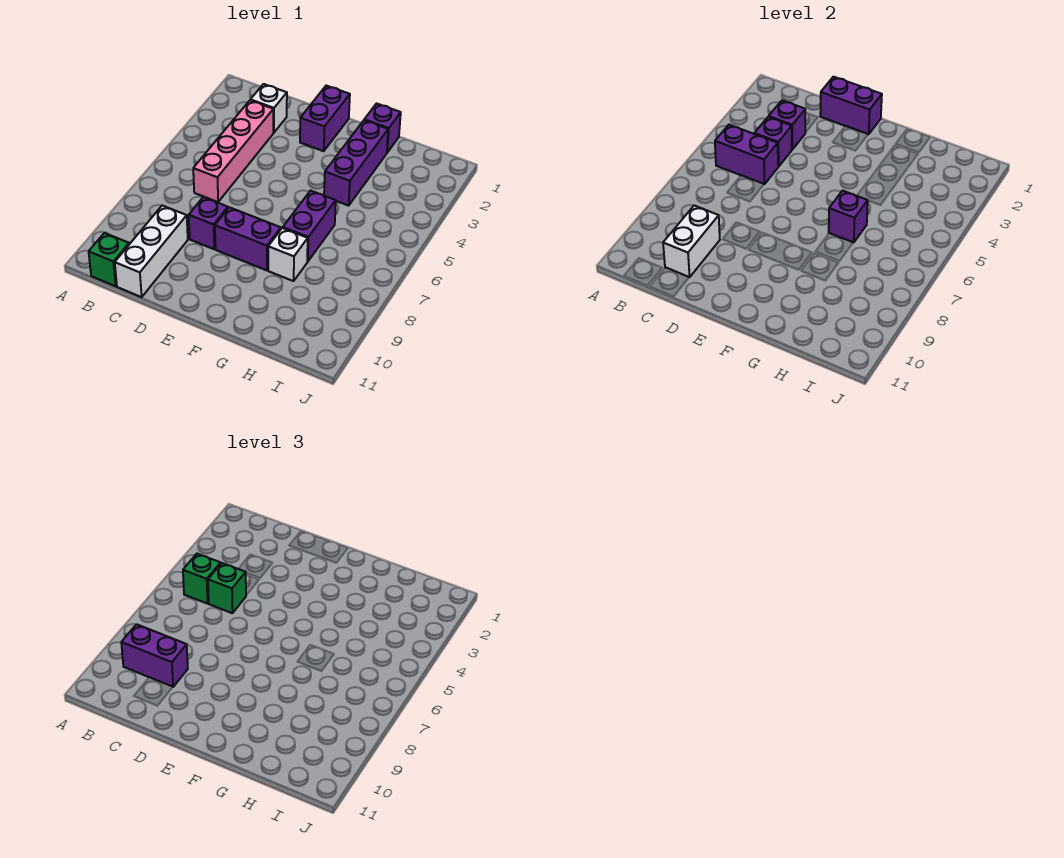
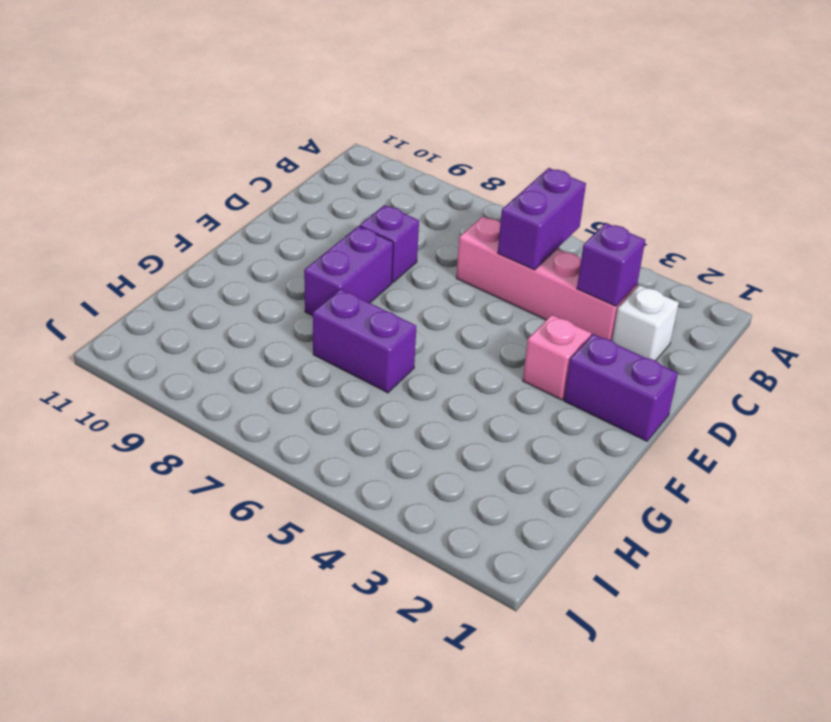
pink 1x1 brick [523,315,591,400] -> none
none -> green 1x1 brick [89,233,129,286]
none -> white 1x3 brick [115,206,188,297]
none -> purple 1x1 brick [364,104,401,153]

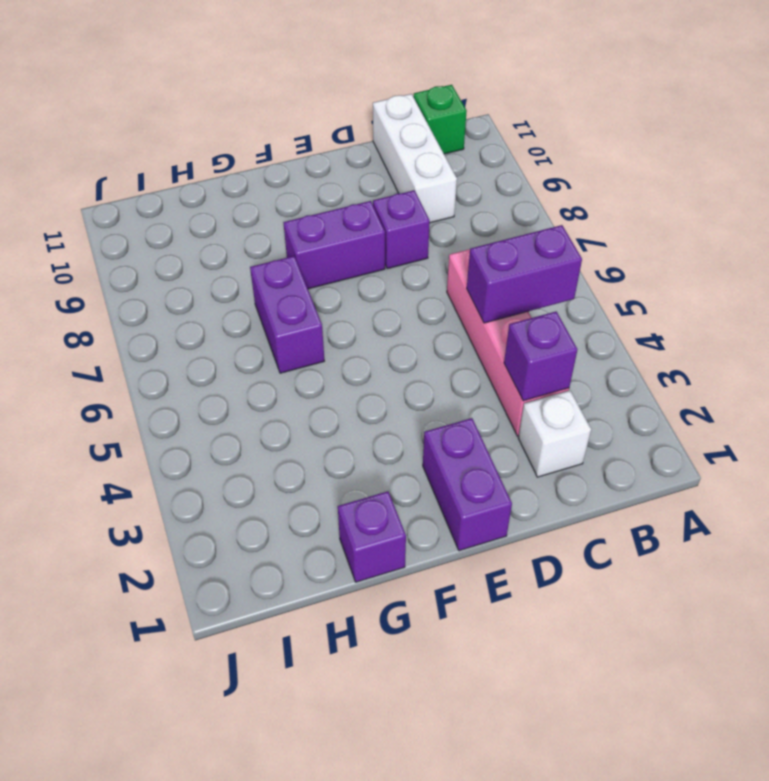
none -> purple 1x3 brick [324,120,388,206]
none -> white 1x1 brick [268,228,308,281]
none -> purple 1x1 brick [754,117,792,167]

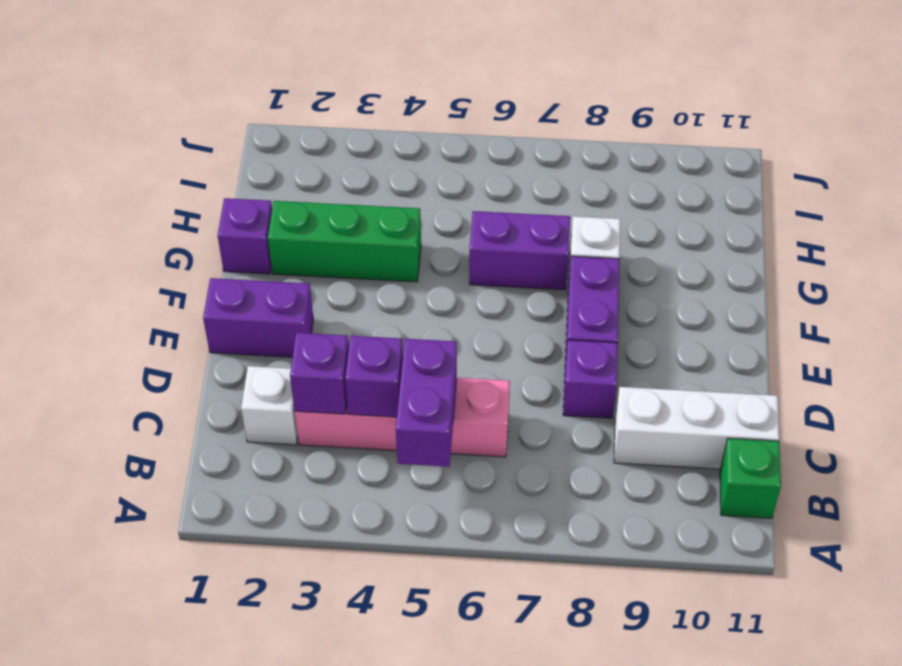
green 1x3 brick [268,201,421,282] -> purple 1x3 brick [324,120,388,206]
none -> white 1x2 brick [663,206,720,277]
none -> purple 1x2 brick [820,77,882,134]
none -> purple 1x1 brick [829,191,868,243]

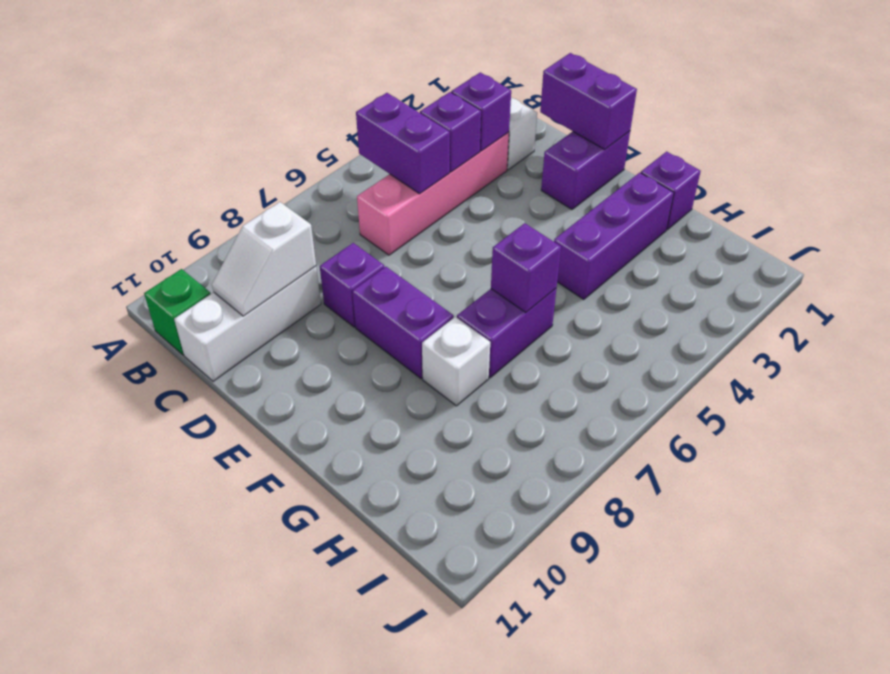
white 1x2 slope [212,202,316,316] -> white 1x2 brick [663,206,720,277]
none -> green 1x1 brick [183,554,221,604]
none -> purple 1x2 brick [121,624,188,687]
none -> green 1x1 brick [208,563,246,613]

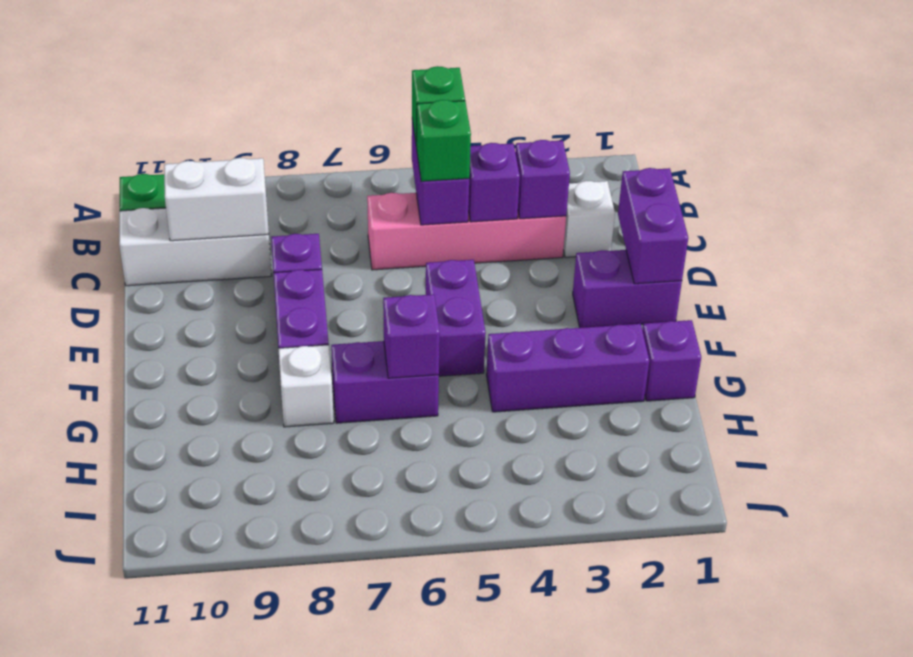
purple 1x2 brick [426,260,486,376] -> purple 1x2 brick moved to [121,624,188,687]

